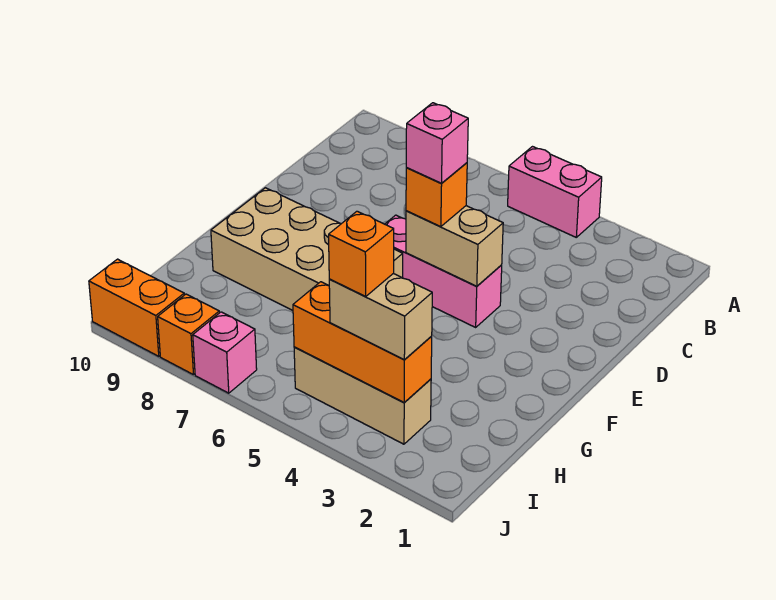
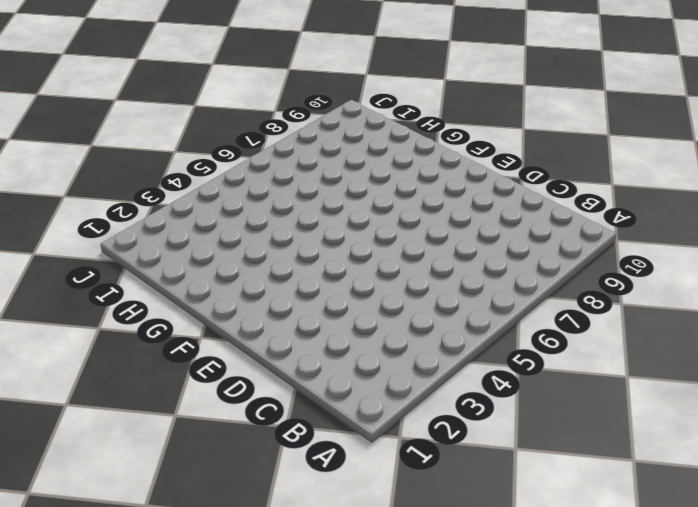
none -> pink 1x2 brick [508,147,602,237]
none -> pink 1x3 brick [385,215,502,327]
none -> tan 2x4 brick [211,188,403,310]

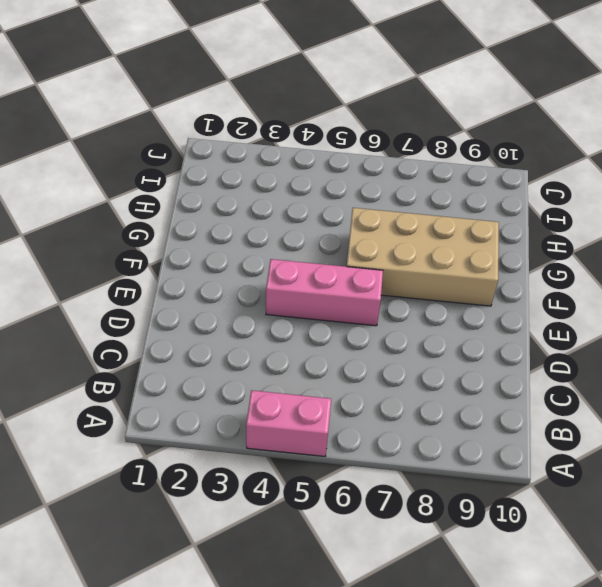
none -> tan 1x3 brick [294,347,431,444]
none -> pink 1x1 brick [193,312,257,393]
none -> orange 1x1 brick [158,294,219,375]

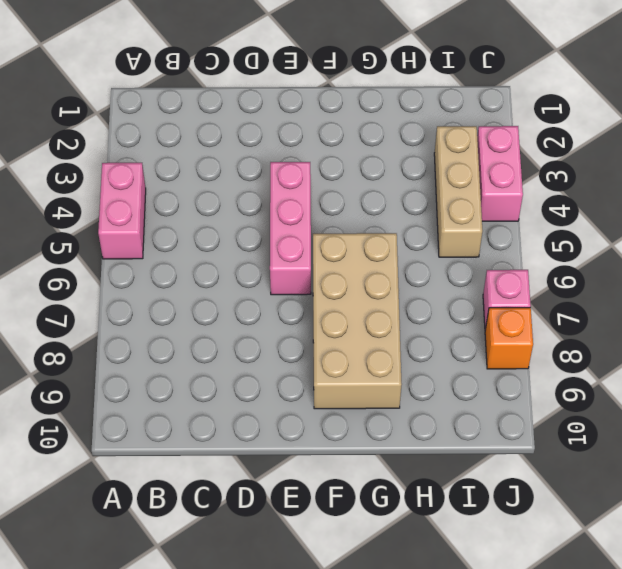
pink 1x2 brick [477,126,523,221] -> none
none -> orange 1x2 brick [89,259,184,356]
none -> tan 1x2 brick [406,206,503,286]
none -> orange 1x3 brick [293,282,432,403]

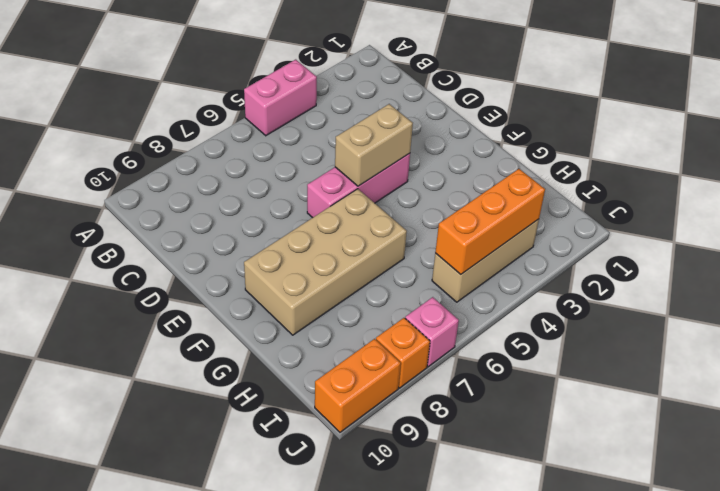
none -> orange 1x1 brick [406,163,467,227]
none -> tan 1x2 brick [329,274,432,360]
none -> pink 1x1 brick [406,103,468,183]

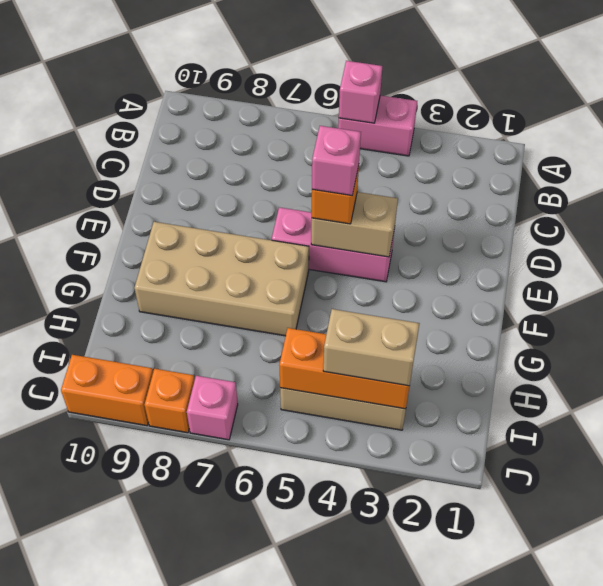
pink 1x1 brick [339,61,382,123] -> none
none -> orange 1x1 brick [329,211,394,296]

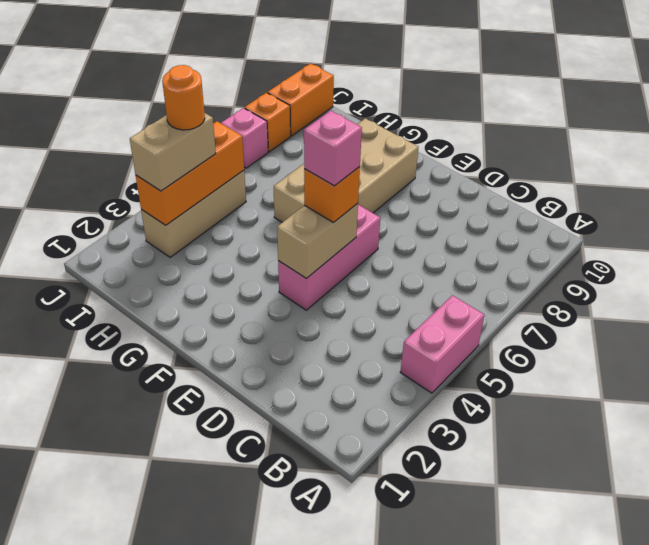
orange 1x1 round brick [162,65,205,130] -> orange 1x1 brick [329,211,394,296]

